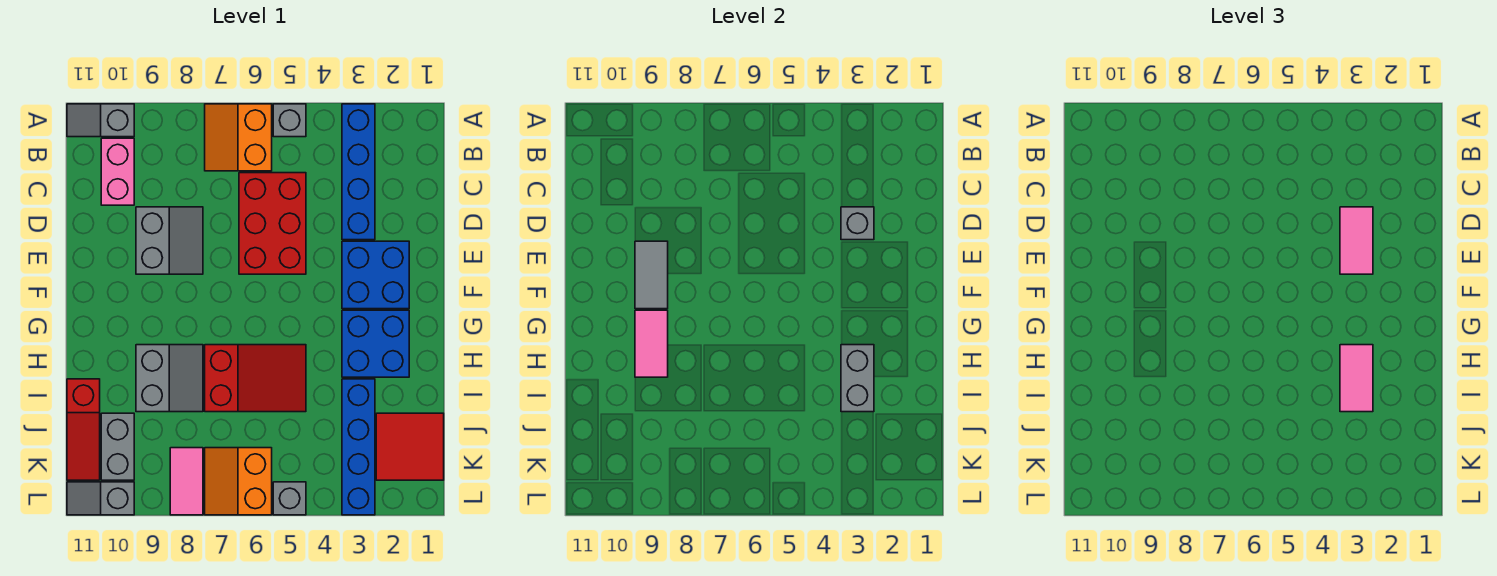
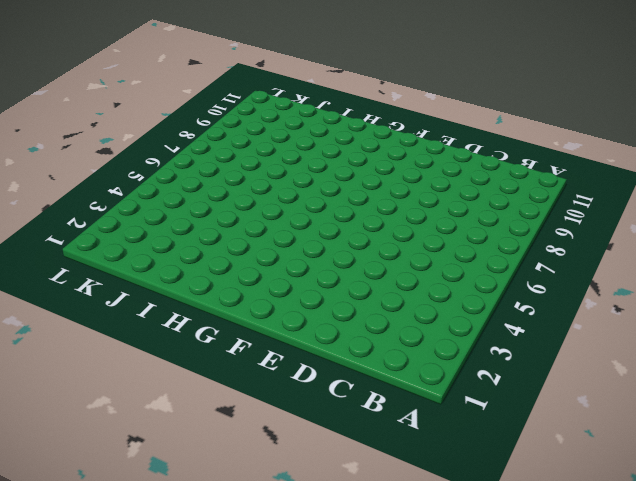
none -> blue 1x4 brick [342,104,375,240]
none -> grey 1x1 brick [273,104,306,137]
none -> orange 2x2 slope [205,104,272,171]

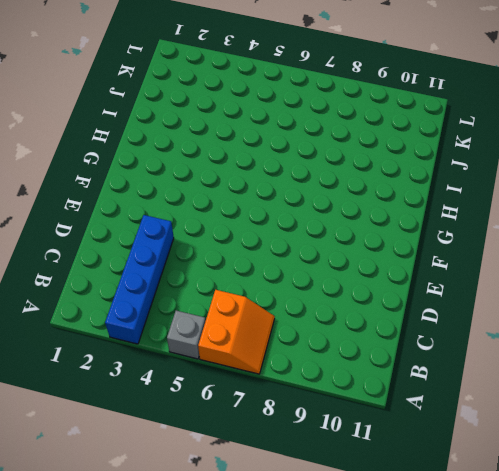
none -> grey 1x2 slope [67,104,134,137]
none -> pink 1x2 brick [101,138,134,205]
none -> red 2x3 brick [239,173,306,274]

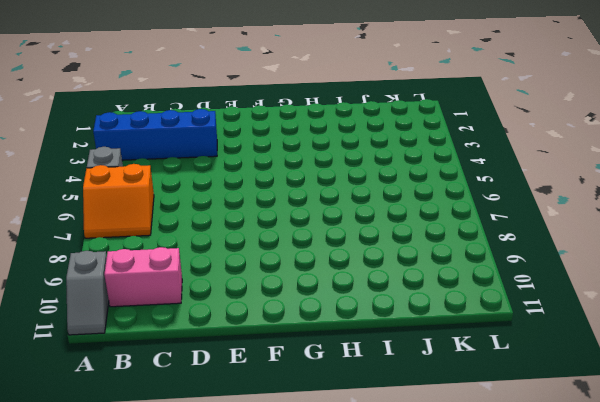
none -> red 2x3 brick [239,173,306,274]
none -> grey 2x2 slope [136,207,203,274]
none -> blue 2x2 brick [342,241,409,309]

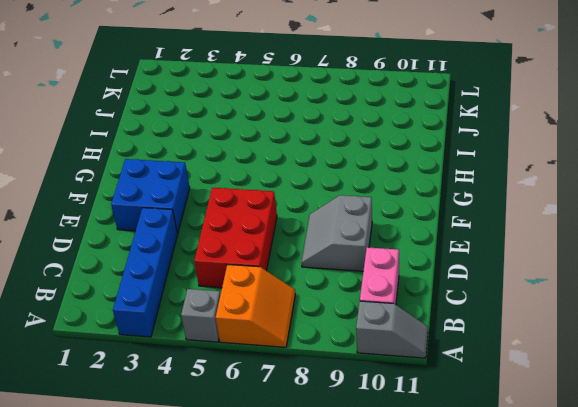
none -> blue 2x2 brick [342,310,409,377]
none -> red 2x3 slope [205,345,306,412]
none -> grey 2x2 slope [136,345,203,412]

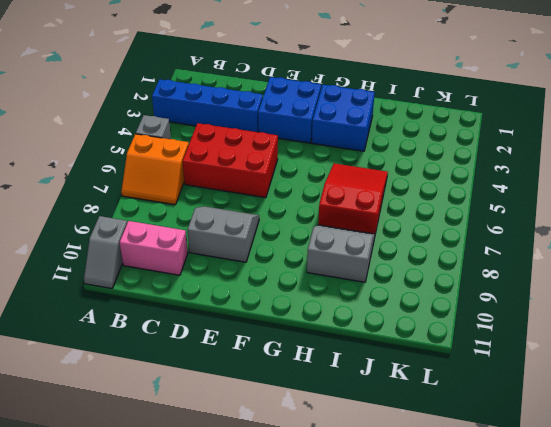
none -> blue 1x4 brick [342,379,375,515]
none -> red 1x3 slope [67,379,100,480]
none -> red 2x2 tile [376,413,444,480]

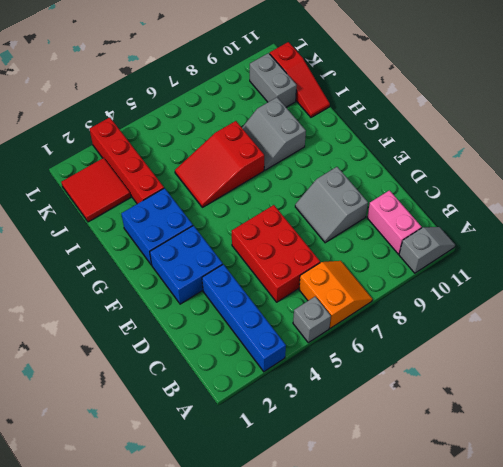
red 1x4 brick [89,117,164,204] -> blue 1x4 brick [342,379,375,515]
red 1x3 slope [270,42,330,117] -> red 1x3 slope turned to [67,379,100,480]
none -> orange 2x2 slope [205,448,272,515]
none -> pink 1x2 tile [170,448,203,515]
none -> grey 1x1 brick [273,482,306,515]

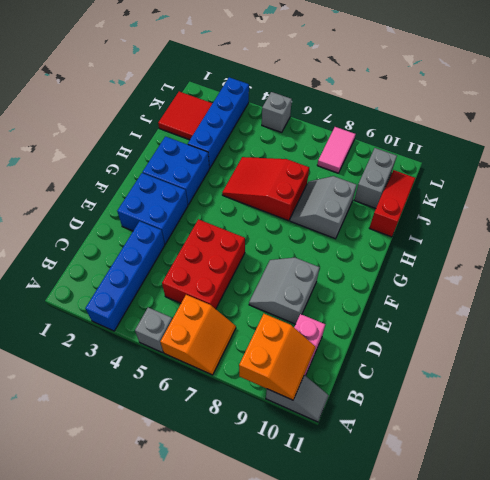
orange 2x2 slope [239,314,315,400] -> orange 2x2 slope moved to [205,448,272,515]
none -> grey 1x2 slope [67,482,134,515]
none -> grey 1x1 brick [841,207,874,240]
none -> grey 1x2 tile [635,241,668,309]

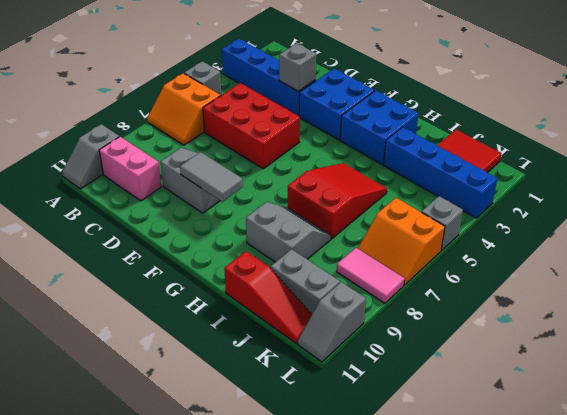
none -> pink 1x2 tile [635,310,668,377]
none -> grey 1x2 brick [841,345,874,412]
none -> pink 1x2 tile [1340,207,1373,274]

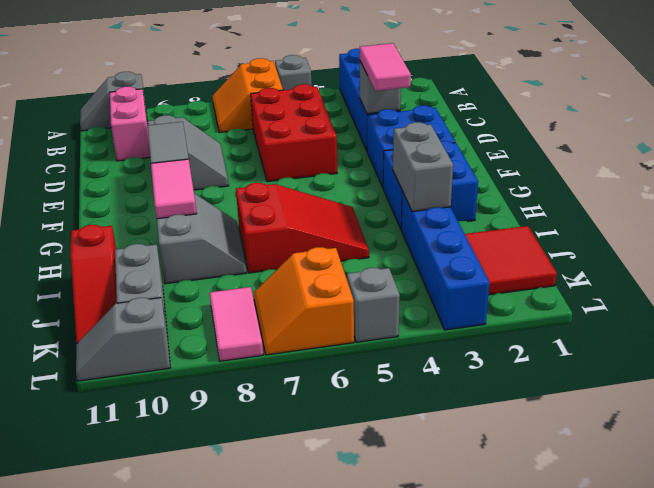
none -> pink 1x2 tile [1340,345,1373,412]

